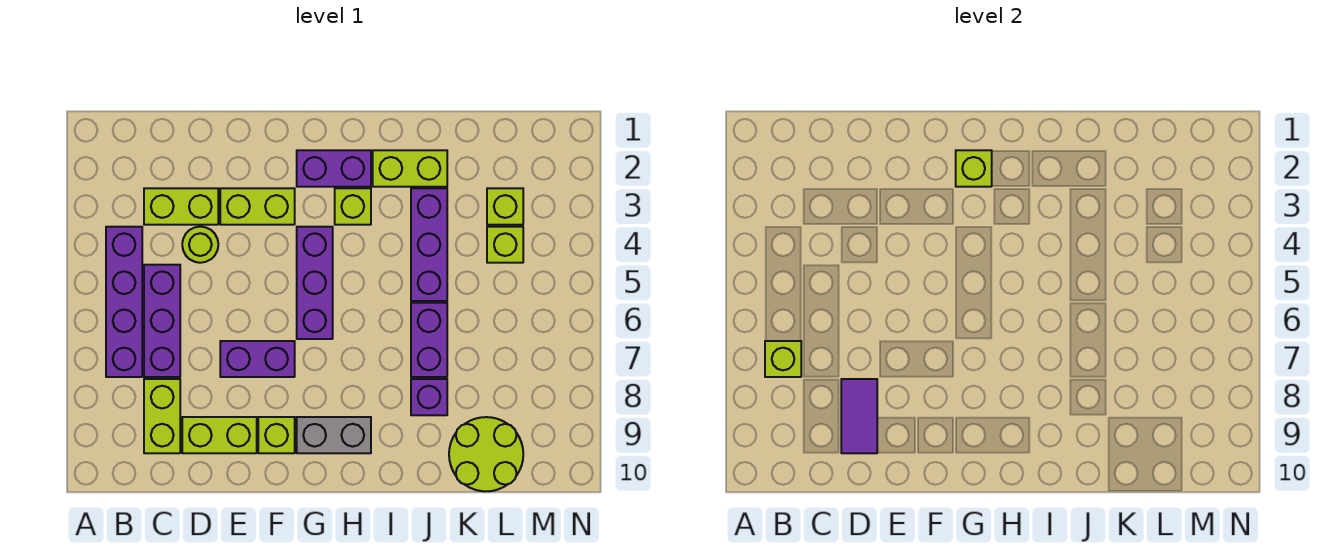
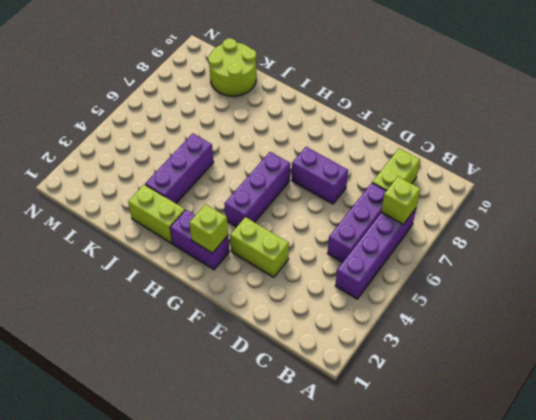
none -> lime 1x2 brick [144,188,218,225]
none -> lime 1x1 round brick [182,227,218,263]
none -> lime 1x2 brick [182,417,257,453]

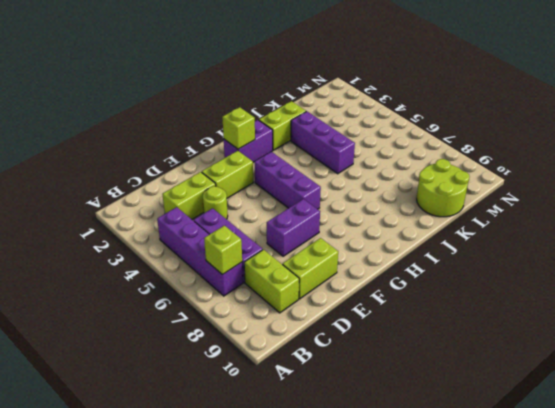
none -> lime 1x1 brick [258,417,295,453]
none -> grey 1x2 brick [297,417,371,453]
none -> lime 1x1 brick [335,188,371,225]

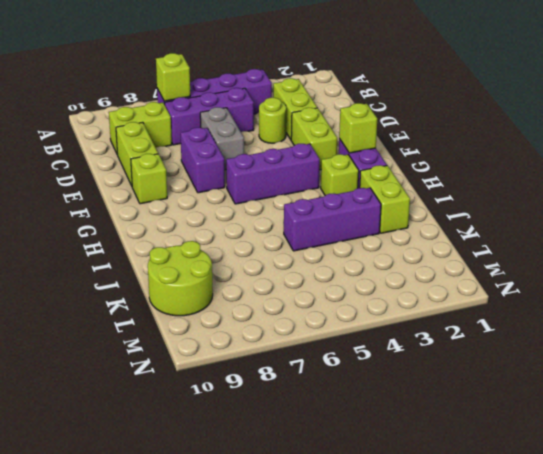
grey 1x2 brick [200,107,244,170] -> grey 1x2 brick moved to [297,417,371,453]
none -> purple 1x2 brick [411,303,447,377]
none -> purple 1x1 brick [411,379,447,415]
none -> lime 1x1 brick [487,188,523,225]

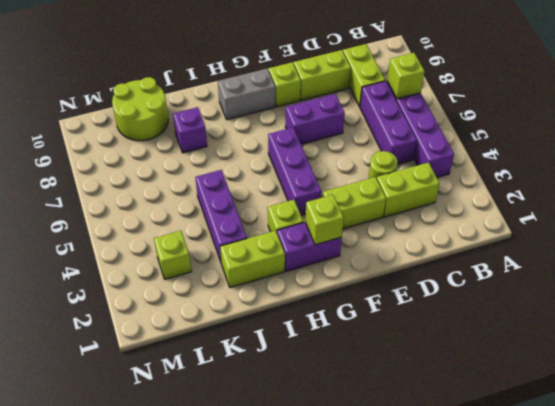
none -> purple 1x2 brick [411,303,447,377]
none -> lime 1x1 brick [487,227,523,263]
none -> purple 1x2 tile [841,379,877,453]

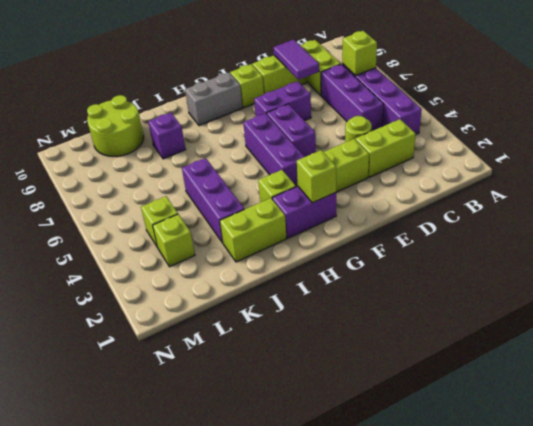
purple 1x2 brick [267,104,316,157] -> purple 1x2 brick moved to [411,303,447,377]

